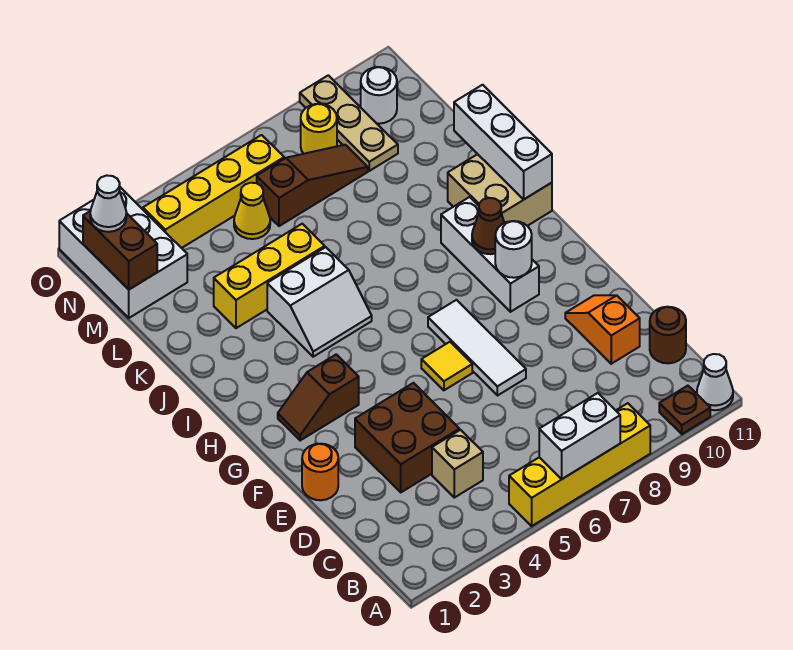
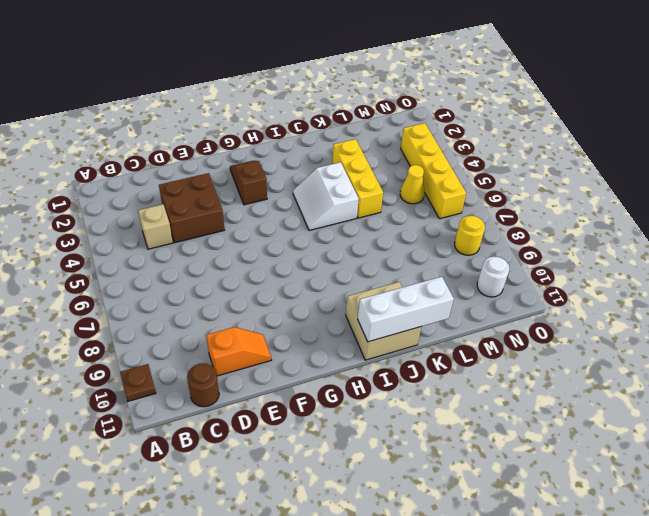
none -> yellow 1x4 brick [509,403,650,526]
none -> white 1x1 cone [697,354,733,410]
none -> orange 1x1 round brick [302,444,338,500]

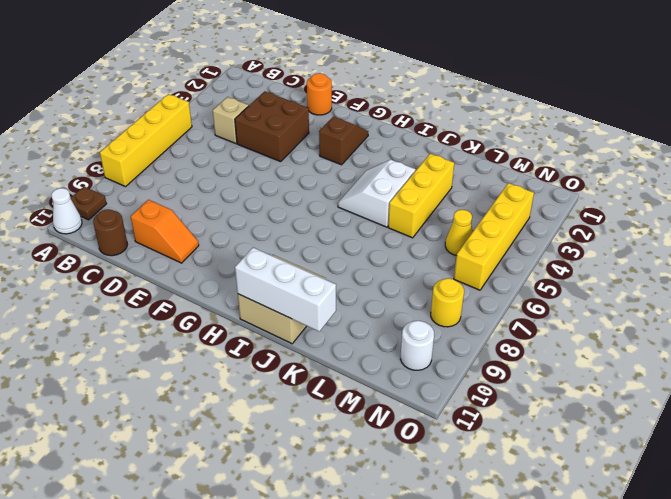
none -> white 1x3 tile [428,300,526,396]
none -> yellow 1x1 tile [421,342,472,390]
none -> white 1x3 brick [441,197,539,312]

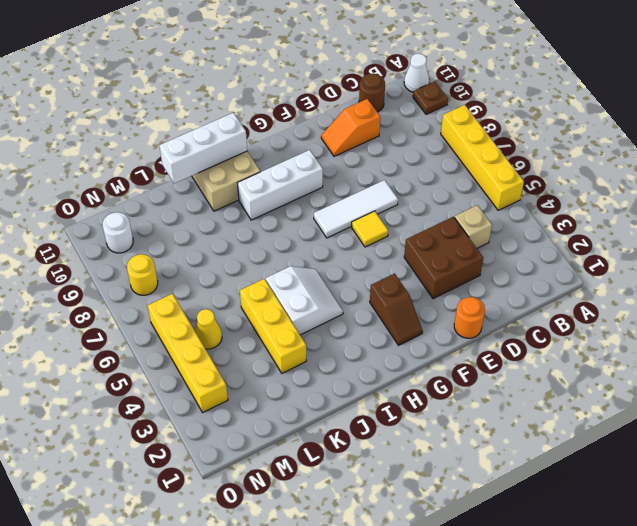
none -> white 2x3 brick [59,187,187,318]
none -> brown 1x3 slope [257,145,368,226]
none -> tan 1x3 plate [300,75,398,171]

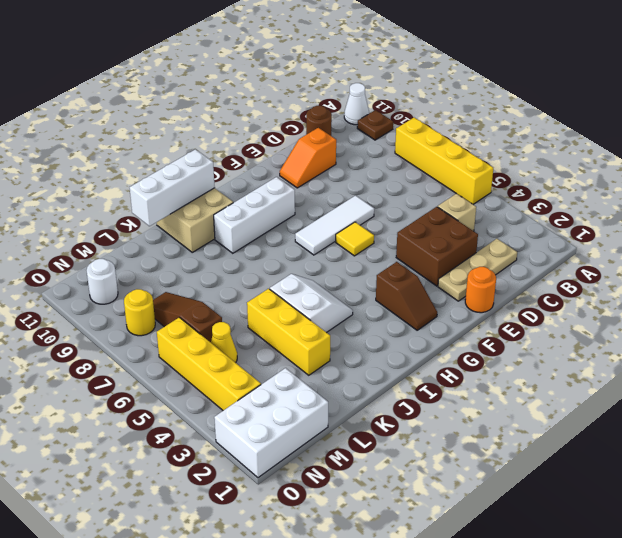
tan 1x3 plate [438,239,517,301] -> tan 1x3 plate moved to [300,75,398,171]
none -> white 1x2 brick [539,393,620,479]
none -> white 1x1 round brick [495,221,532,278]
none -> brown 1x1 cone [472,198,504,254]

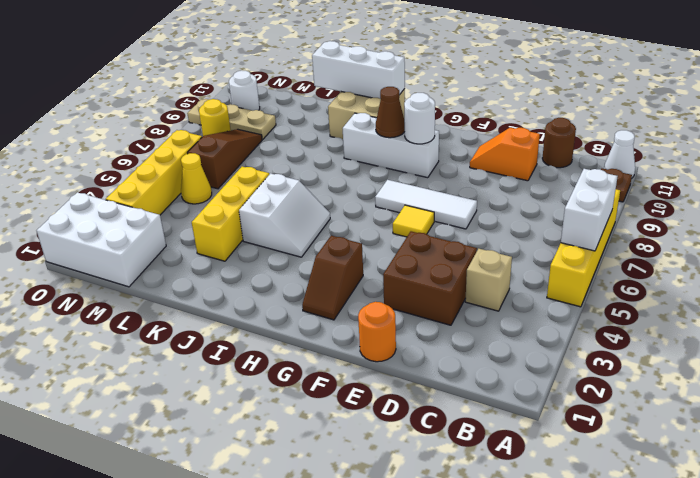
none -> brown 1x2 brick [83,211,157,289]
none -> white 1x1 cone [90,176,127,232]

